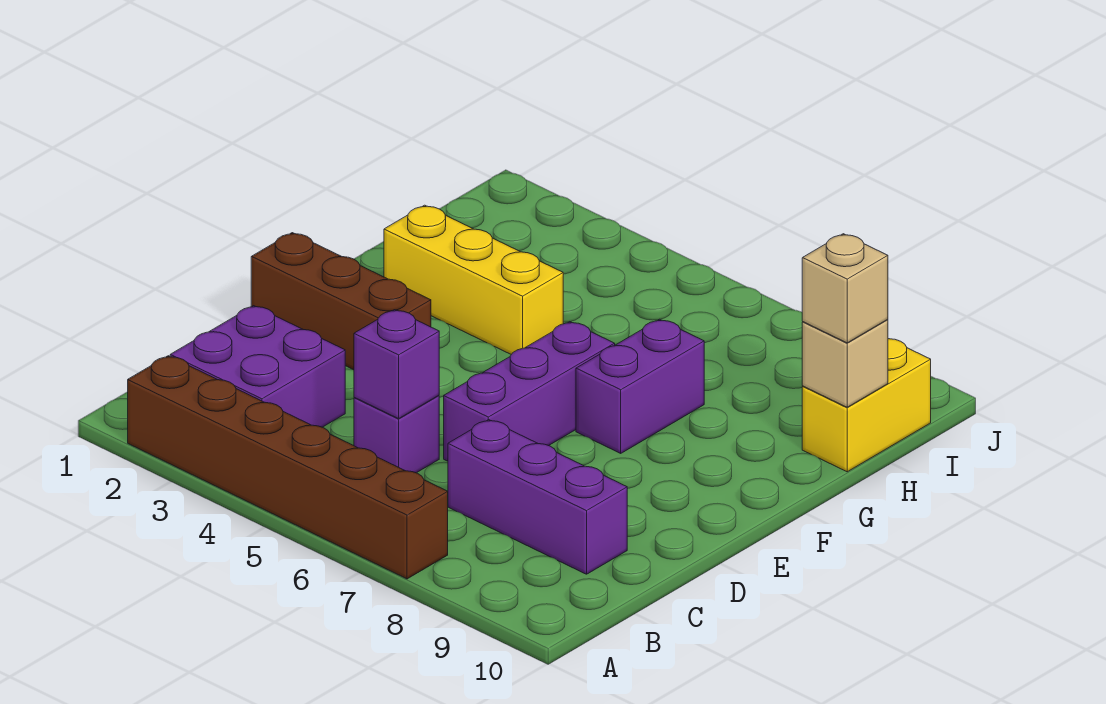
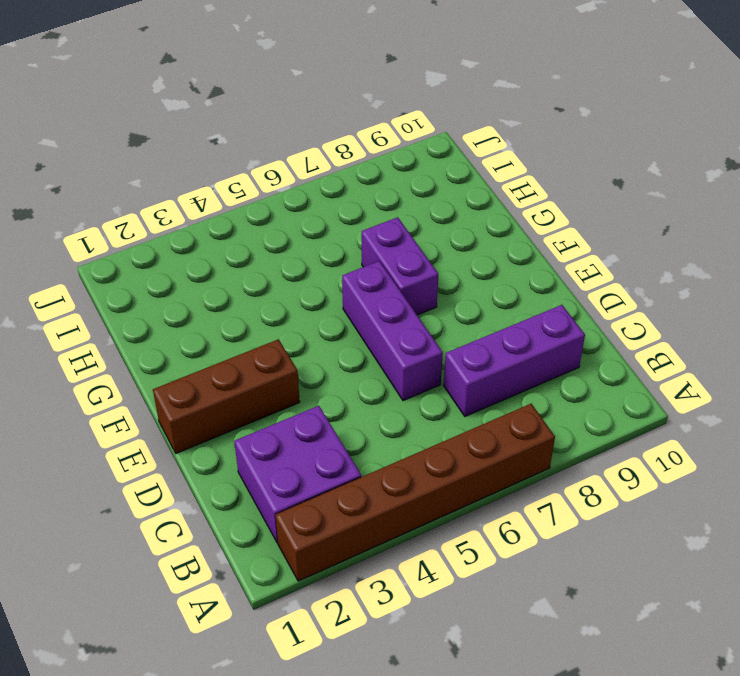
none -> purple 1x1 brick [354,395,439,473]
none -> yellow 1x3 brick [384,205,563,354]
none -> yellow 1x2 brick [802,339,931,472]

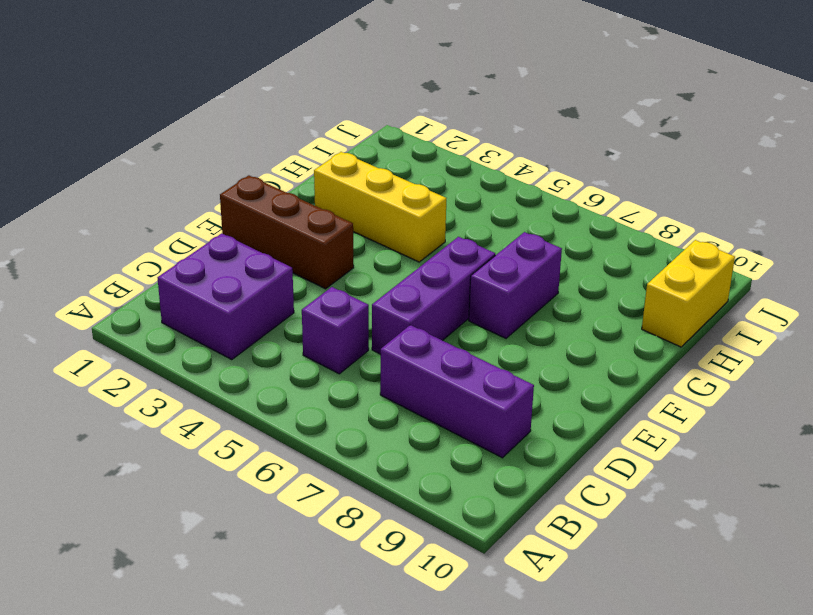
none -> brown 1x6 brick [128,356,448,579]
none -> purple 1x1 brick [354,310,439,419]
none -> tan 1x1 brick [802,320,888,407]

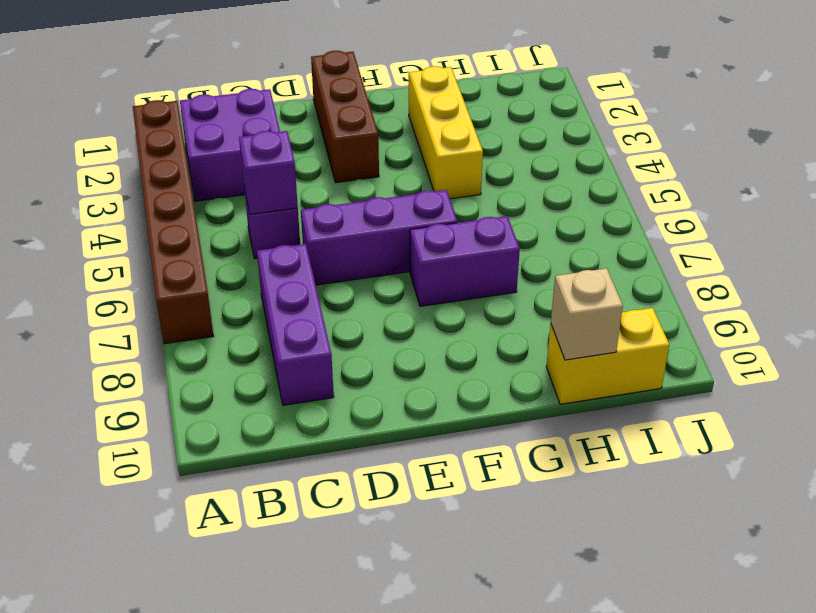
none -> tan 1x1 brick [802,234,888,343]

